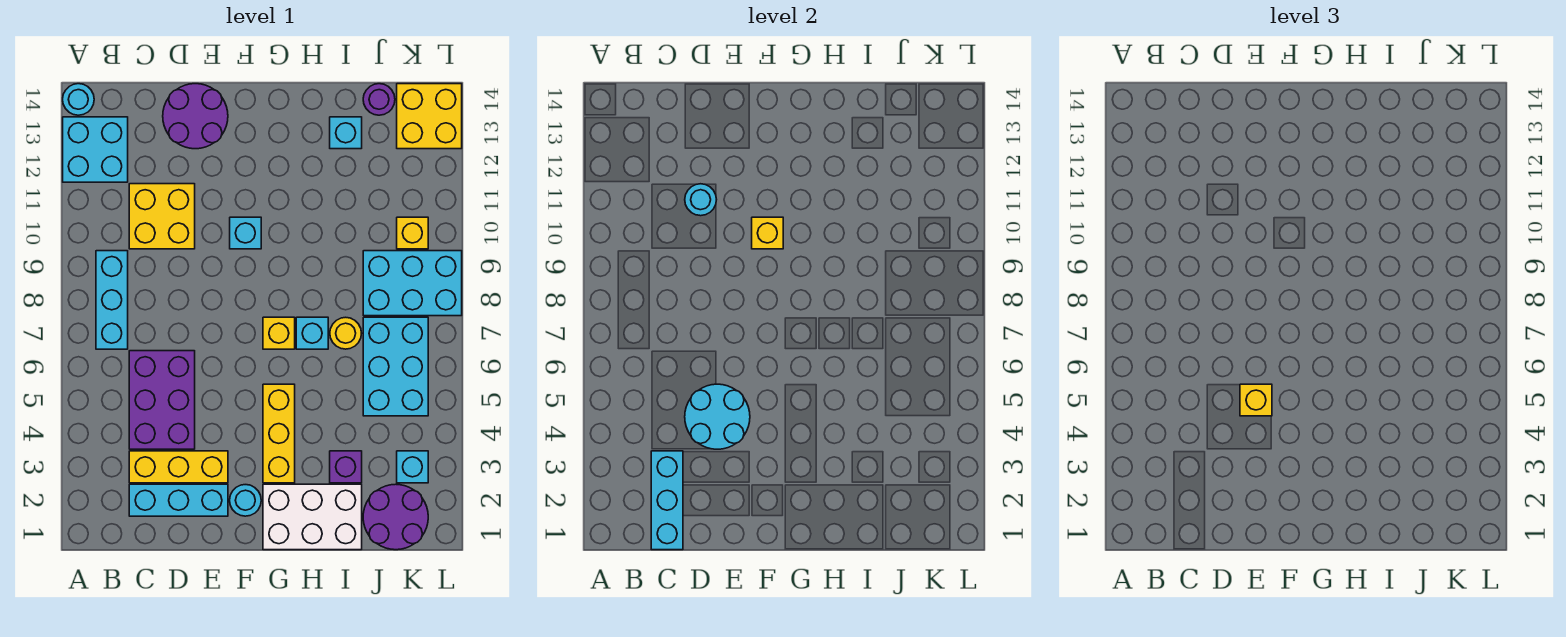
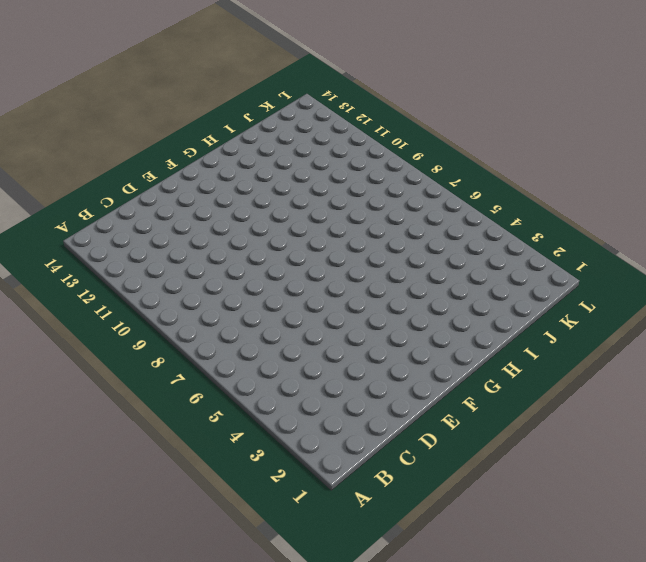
none -> cyan 2x2 brick [63,117,128,182]
none -> cyan 1x1 round brick [63,84,94,115]
none -> cyan 1x3 brick [96,251,128,349]

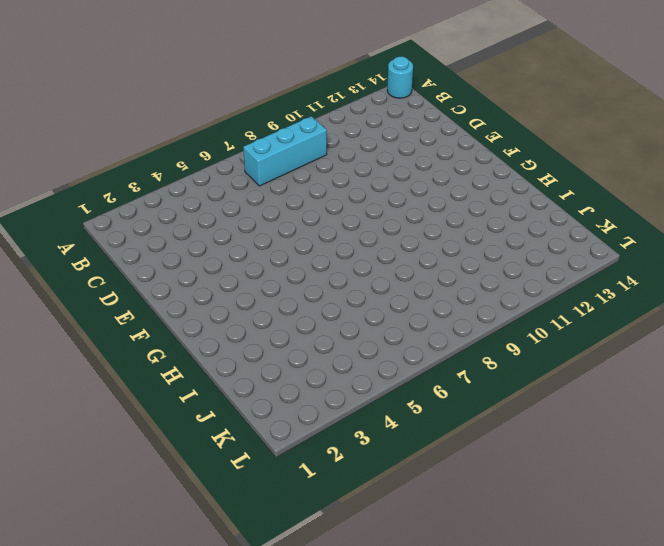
none -> cyan 2x2 brick [63,117,128,182]
none -> cyan 1x3 brick [129,484,228,516]
none -> yellow 1x3 brick [129,451,228,483]

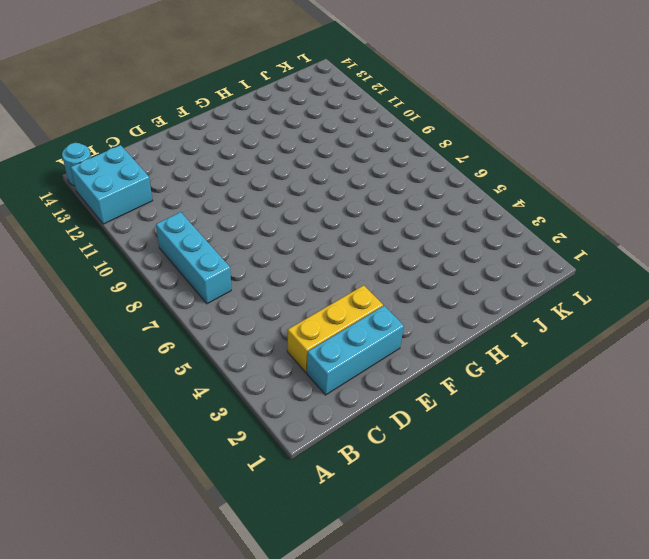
none -> purple 2x3 brick [129,351,195,449]
none -> yellow 2x2 brick [129,184,195,249]
none -> purple 2x2 round brick [163,84,228,149]

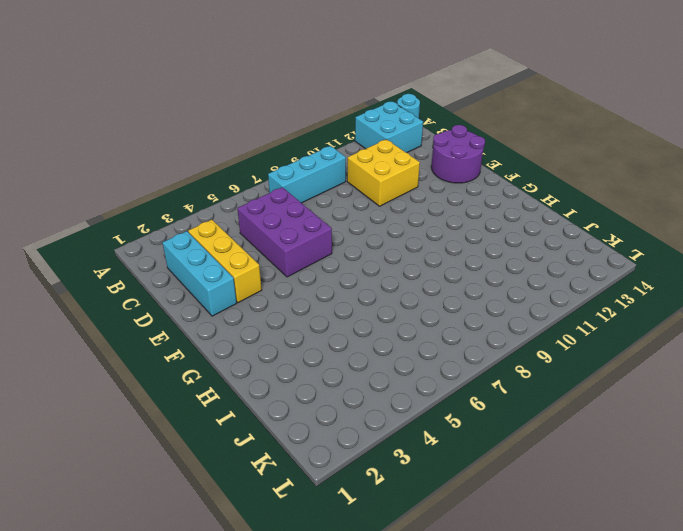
purple 2x3 brick [237,187,332,277] -> purple 2x3 brick turned to [129,351,195,449]
none -> cyan 1x1 round brick [230,485,261,516]
none -> cyan 1x1 brick [230,217,261,249]
none -> white 2x3 brick [263,484,362,550]

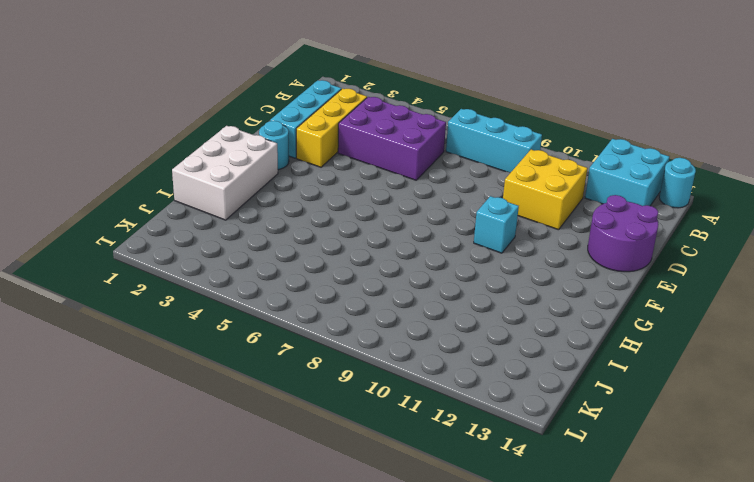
none -> yellow 1x3 brick [263,384,295,483]
none -> yellow 1x1 brick [263,317,295,349]
none -> cyan 1x1 brick [296,317,328,349]

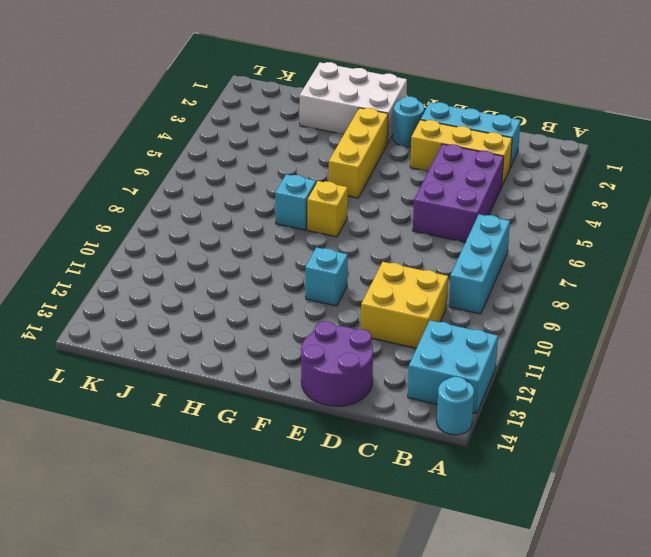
none -> purple 1x1 brick [330,451,362,483]
none -> yellow 1x1 round brick [330,317,362,349]
none -> cyan 1x1 brick [330,117,362,149]

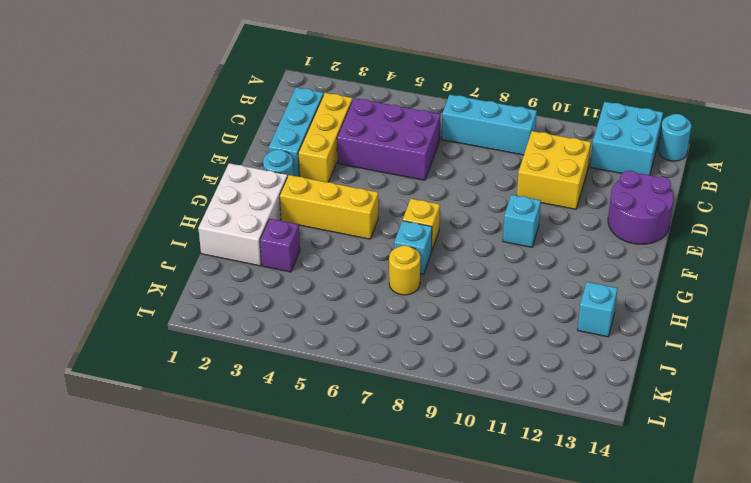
none -> purple 2x2 round brick [363,484,428,550]
none -> cyan 2x3 brick [363,317,428,416]
none -> cyan 2x3 brick [363,251,462,316]

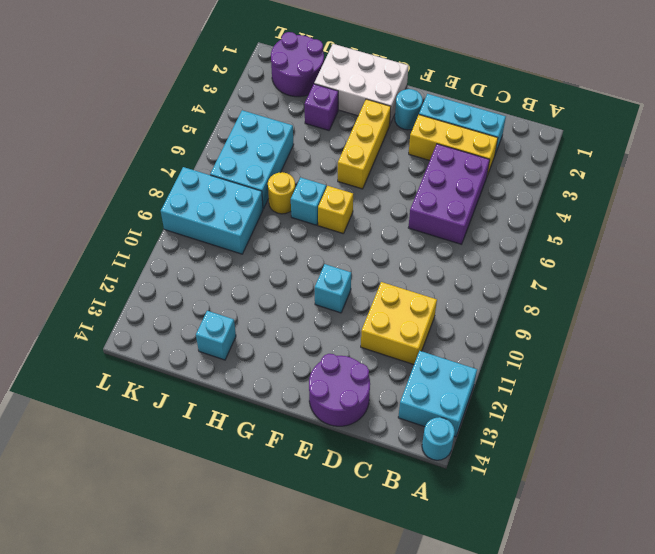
none -> cyan 1x3 brick [96,251,128,349]
none -> purple 1x1 round brick [363,84,395,115]
none -> cyan 1x1 brick [397,451,428,483]

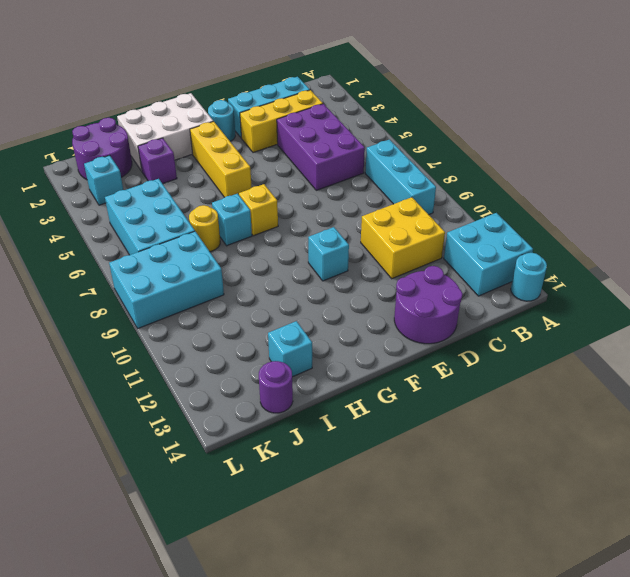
none -> yellow 1x1 brick [397,217,428,249]
none -> yellow 2x2 brick [397,84,462,149]
none -> cyan 1x3 brick [651,451,683,550]

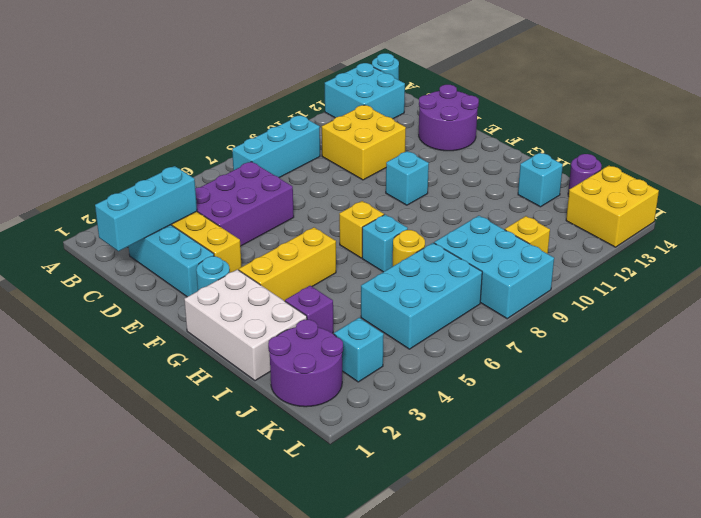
none -> cyan 2x2 round brick [685,384,750,449]
none -> cyan 1x1 round brick [685,184,717,216]
none -> yellow 1x1 brick [752,217,783,249]

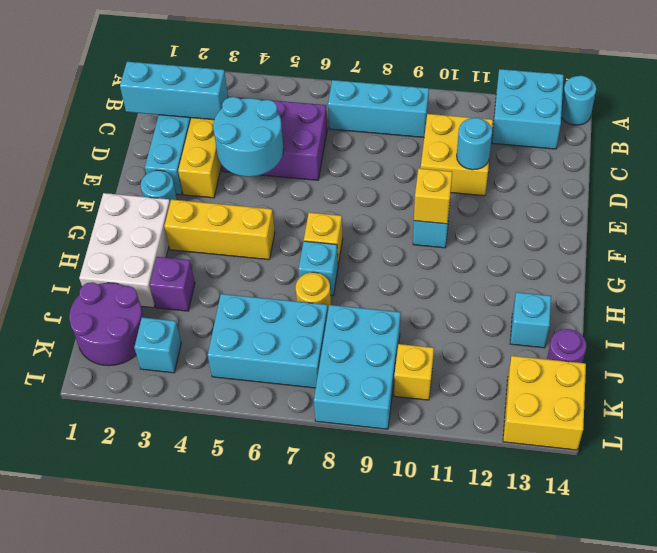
none -> purple 2x2 round brick [163,84,228,149]
none -> yellow 1x1 brick [1240,384,1272,416]

